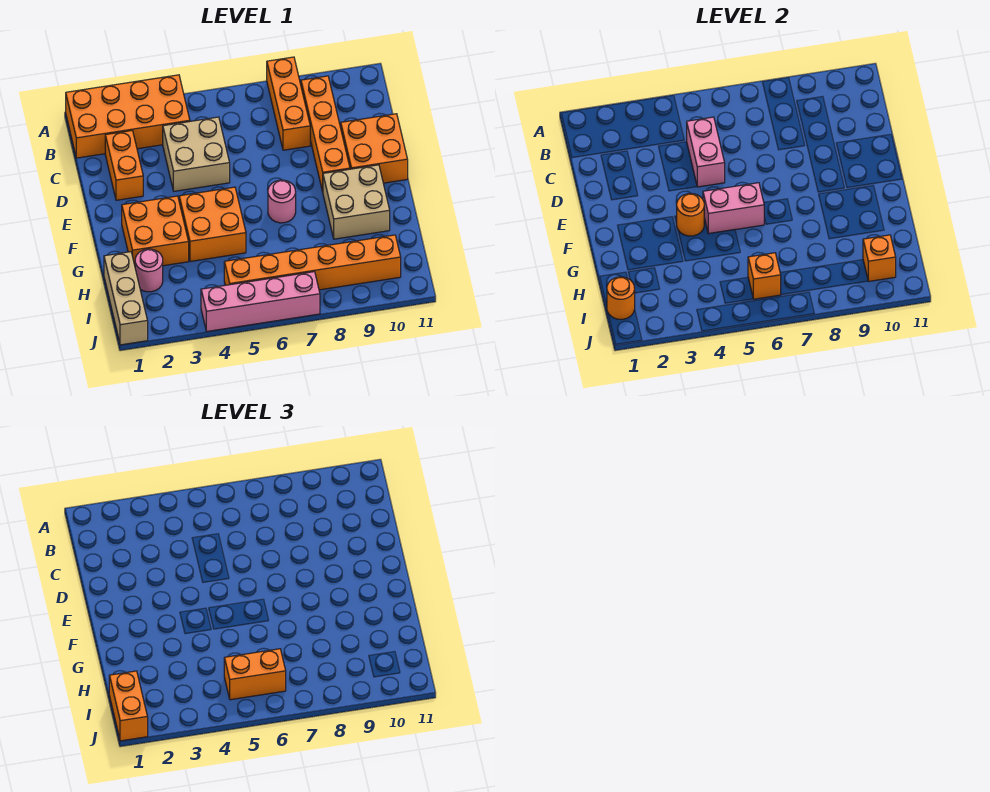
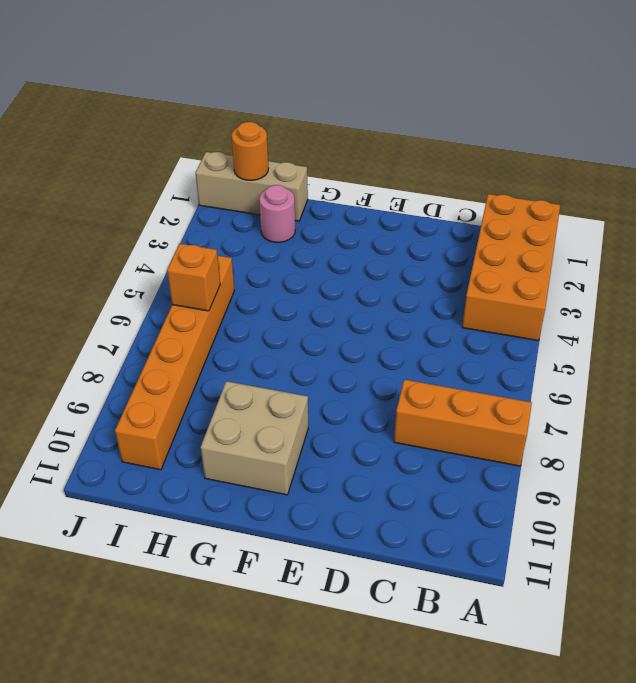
none -> orange 1x4 brick [301,76,350,192]
none -> orange 1x2 brick [105,131,143,200]
none -> tan 2x2 brick [163,117,230,191]

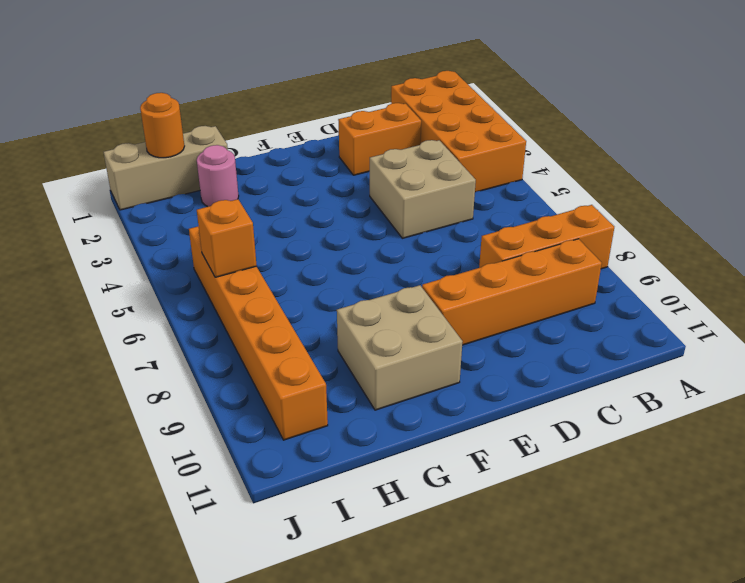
none -> orange 2x2 brick [341,114,408,183]
none -> orange 2x2 brick [122,196,189,266]
none -> orange 2x2 brick [179,187,246,262]

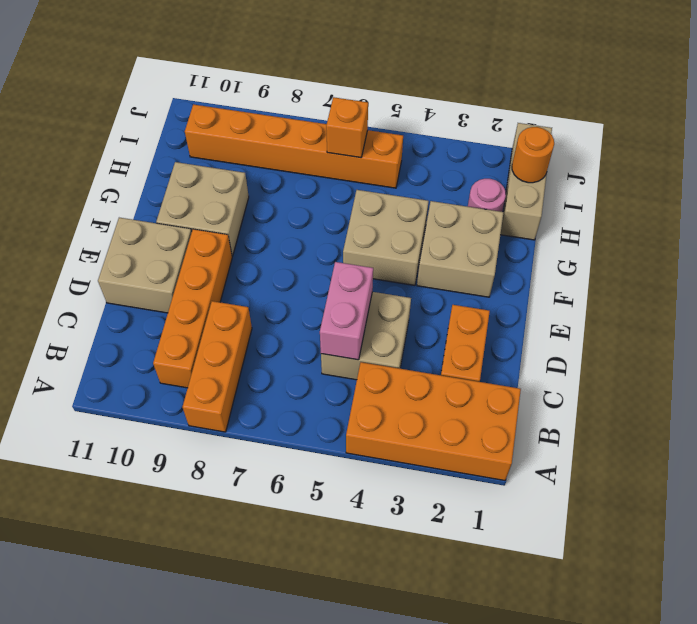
tan 2x2 brick [98,218,192,313] -> orange 2x2 brick [341,114,408,183]
tan 2x2 brick [417,201,504,297] -> orange 2x2 brick [122,196,189,266]
tan 2x2 brick [343,190,429,285] -> orange 2x2 brick [179,187,246,262]
none -> pink 1x1 round brick [268,180,296,223]
none -> pink 1x4 brick [201,272,320,331]
none -> orange 1x1 round brick [677,194,704,236]

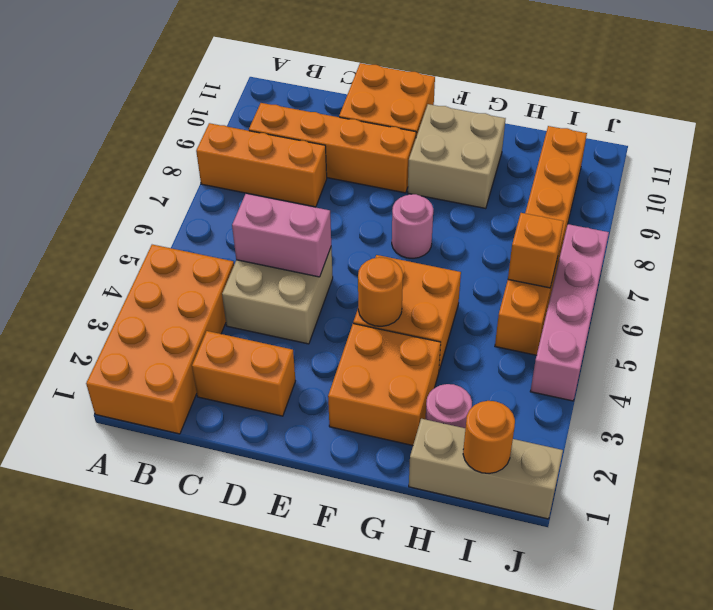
none -> pink 1x2 brick [703,183,764,234]
none -> orange 1x1 brick [863,235,896,281]
none -> orange 1x2 brick [109,671,148,741]

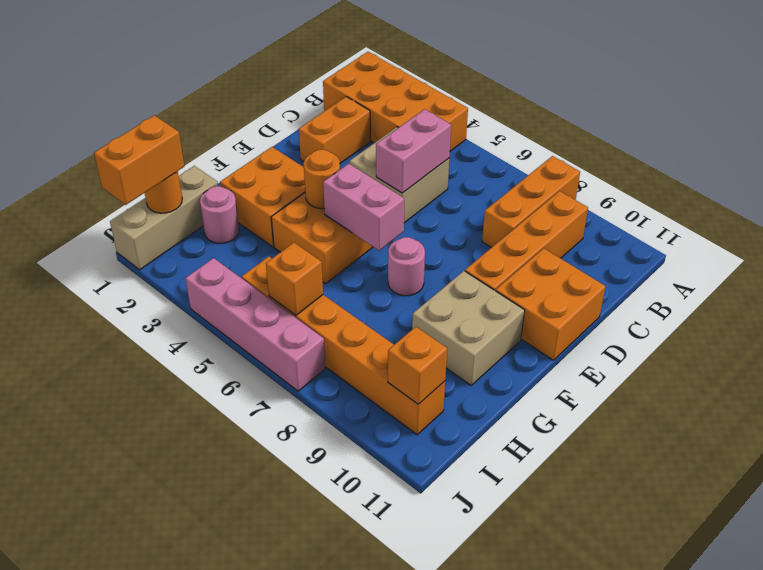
none -> orange 1x2 brick [224,649,286,700]

